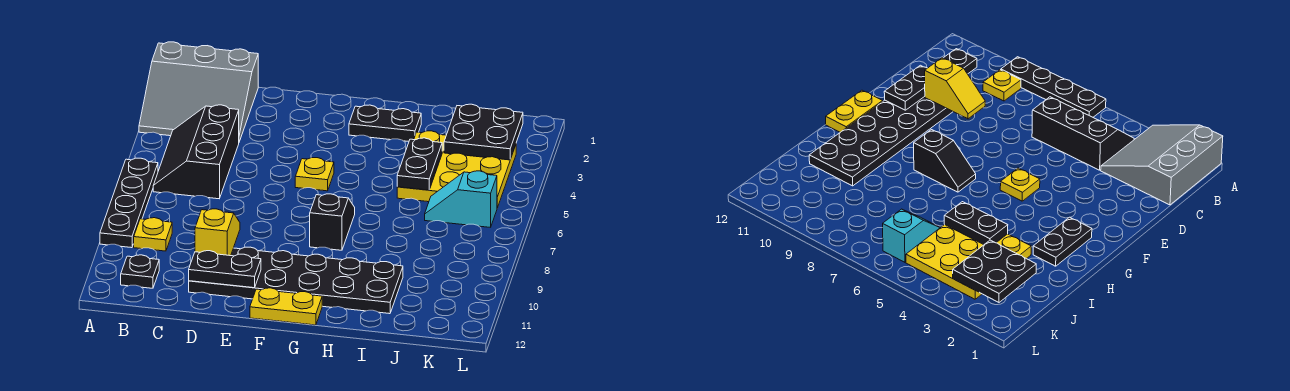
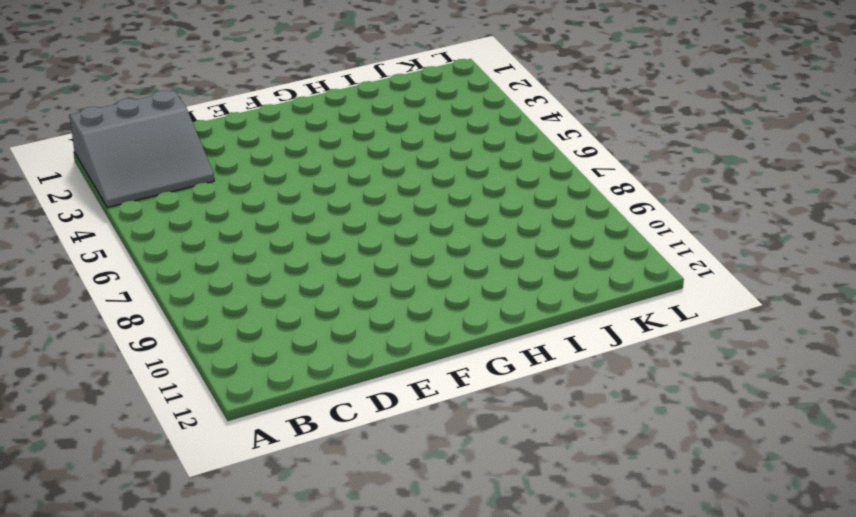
none -> black 1x4 plate [100,158,158,248]
none -> black 2x3 slope [153,105,239,199]
none -> yellow 1x1 plate [134,218,172,251]

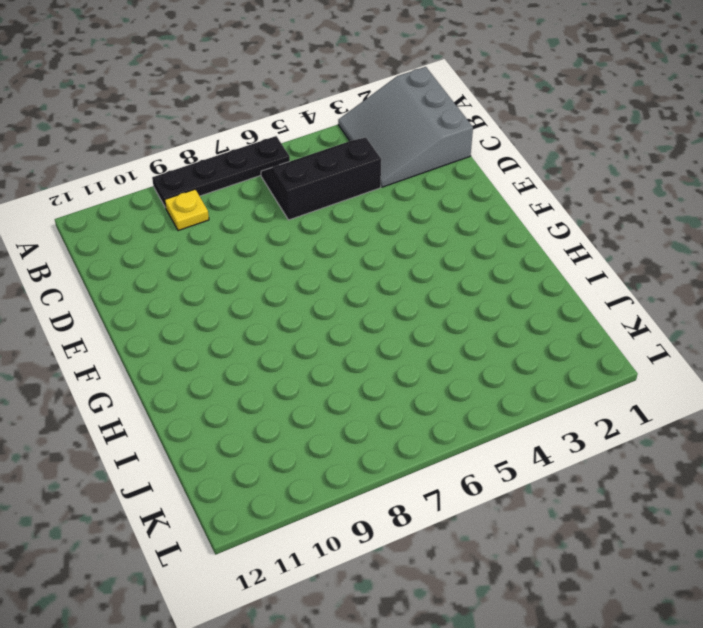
none -> black 1x1 plate [121,255,159,288]
none -> black 2x6 plate [189,247,403,314]
none -> yellow 1x1 plate [295,158,334,191]

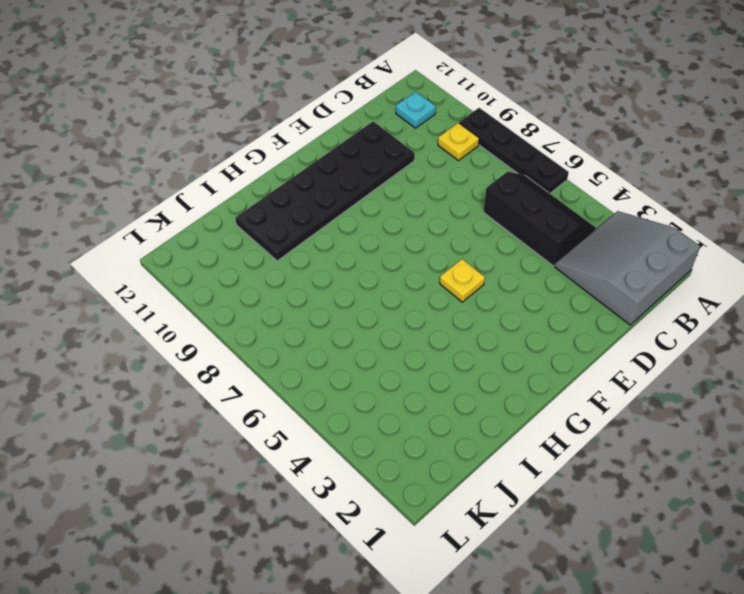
cyan 1x1 plate [396,92,436,128] -> black 1x1 plate [121,255,159,288]
none -> yellow 1x2 plate [250,288,322,325]
none -> black 1x2 plate [349,105,421,141]
none -> black 1x2 slope [310,194,355,250]

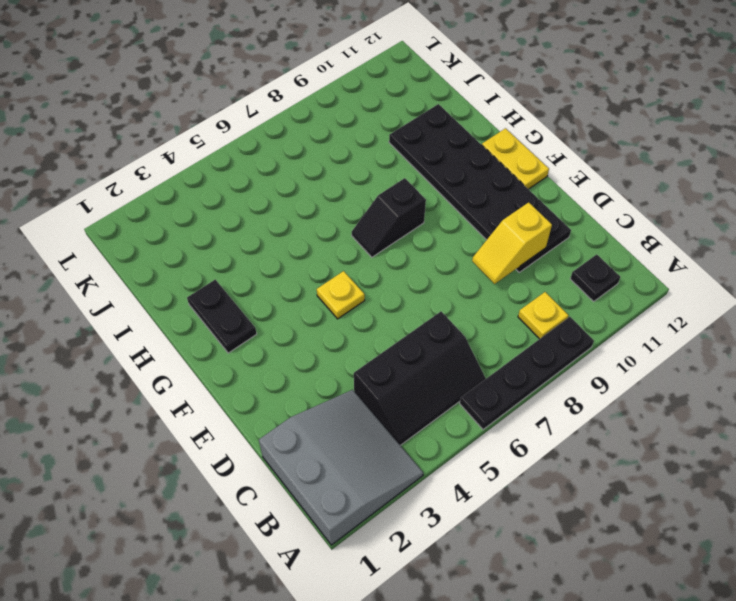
none -> yellow 3x3 plate [397,131,516,208]
none -> cyan 1x2 slope [425,171,497,227]
none -> black 1x2 plate [189,251,261,288]

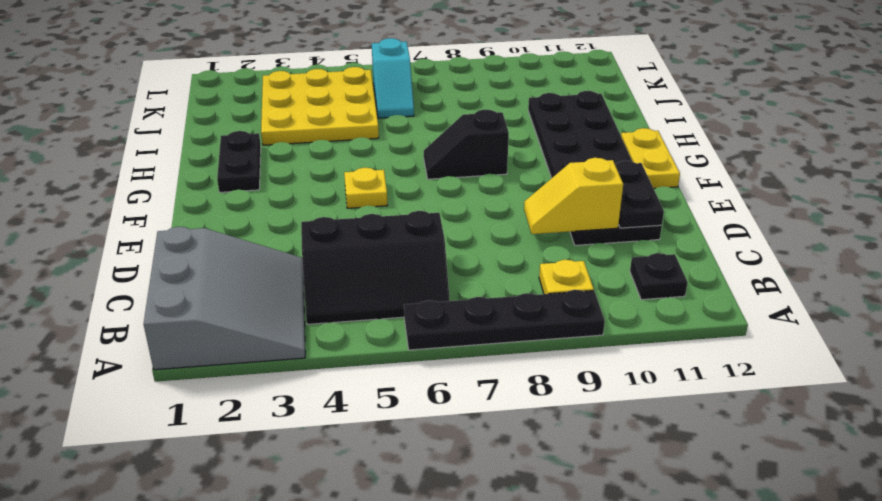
none -> black 1x2 plate [397,138,442,190]
none -> black 2x2 plate [444,104,523,160]

